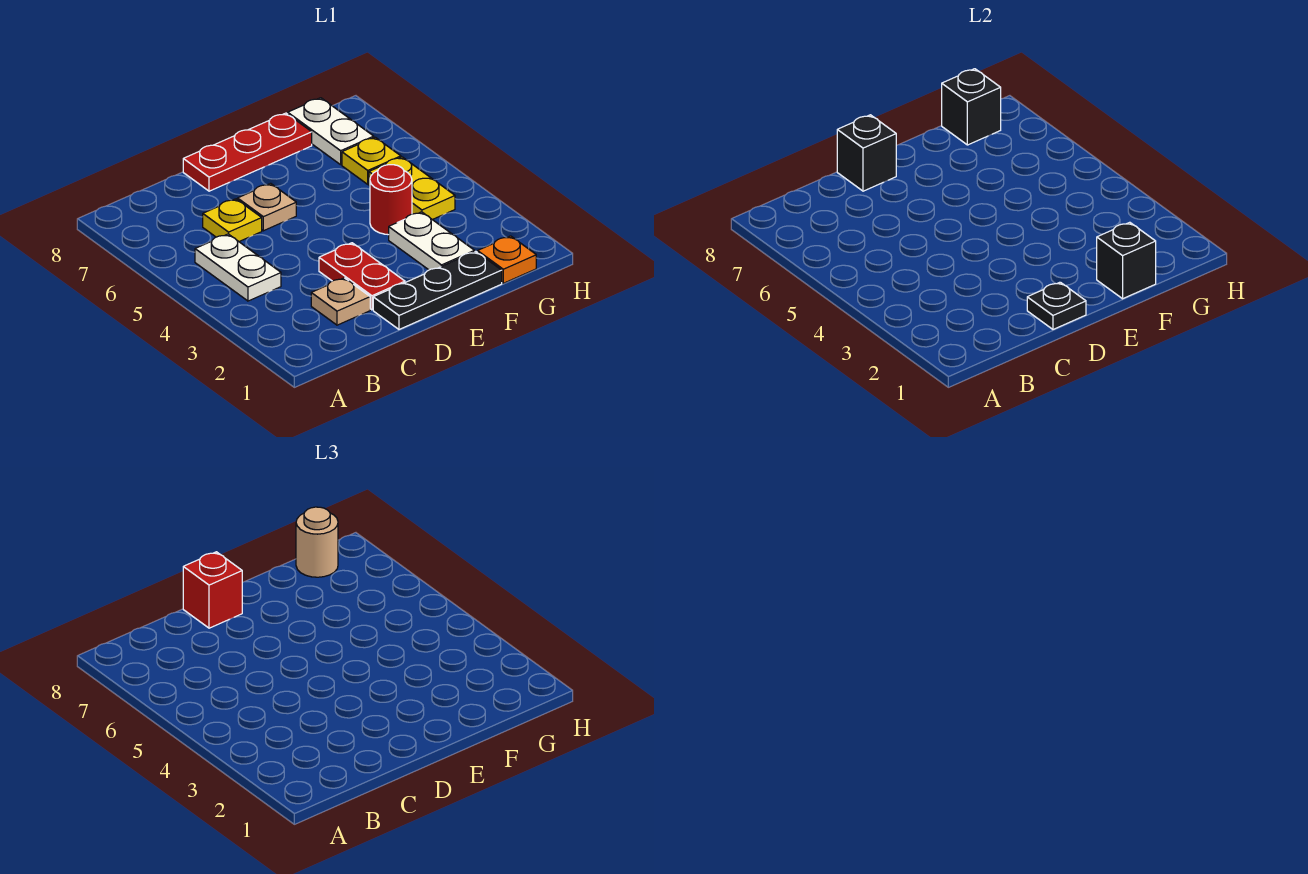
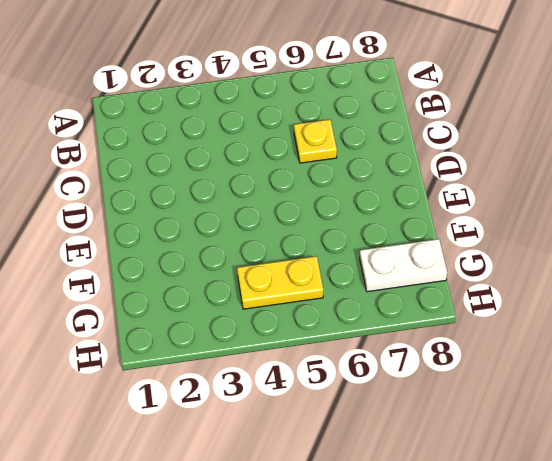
none -> white 1x2 plate [195,234,281,301]
none -> tan 1x1 plate [311,278,370,325]
none -> black 1x3 plate [373,251,502,329]

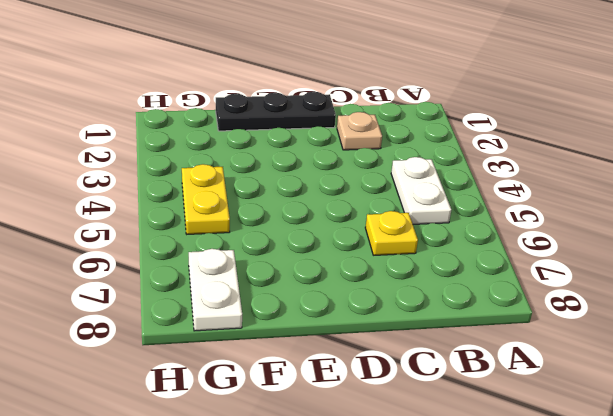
none -> red 1x2 plate [319,243,405,310]
none -> tan 1x1 plate [238,183,296,231]
none -> red 1x3 plate [183,113,312,191]

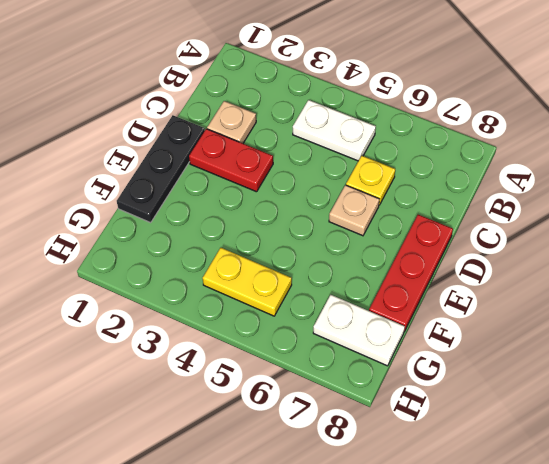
none -> white 1x2 plate [389,212,475,270]
none -> red 1x1 round brick [370,165,412,235]
none -> orange 1x1 plate [478,236,536,283]

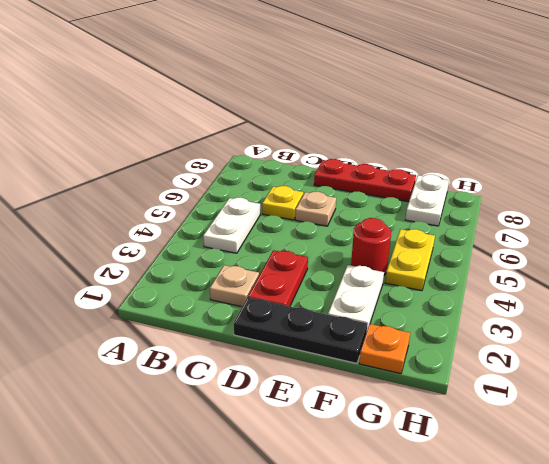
none -> yellow 1x1 plate [342,137,401,184]
none -> black 1x1 plate [1027,282,1086,329]
none -> black 1x1 brick [837,115,896,191]

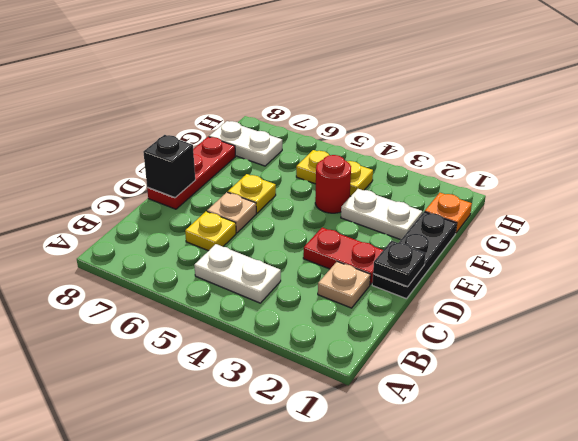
yellow 1x1 plate [228,174,276,213] -> yellow 1x1 plate moved to [342,137,401,184]
none -> black 1x1 brick [1097,222,1156,299]
none -> black 1x1 brick [942,69,1001,145]
none -> red 1x1 brick [183,552,242,628]

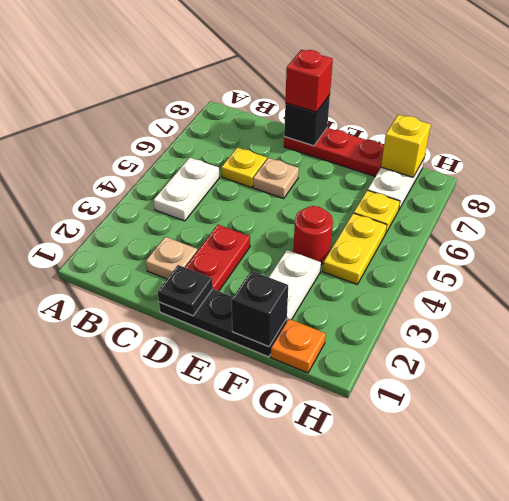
yellow 1x1 brick [381,115,431,177] -> black 1x1 brick [942,69,1001,145]
none -> tan 1x1 round brick [296,507,338,577]

